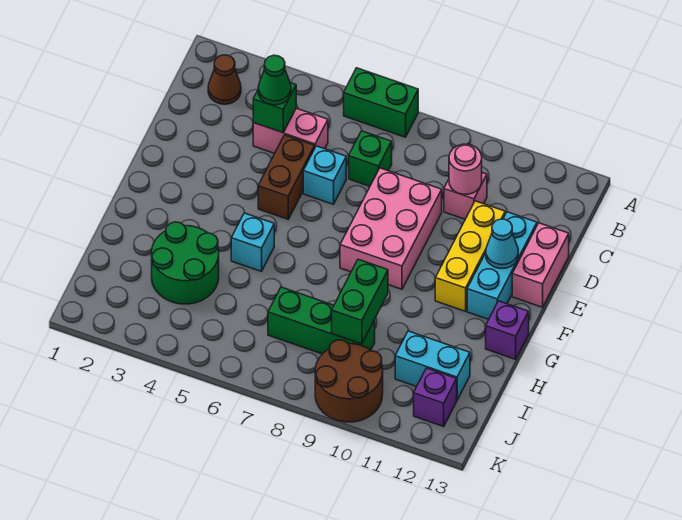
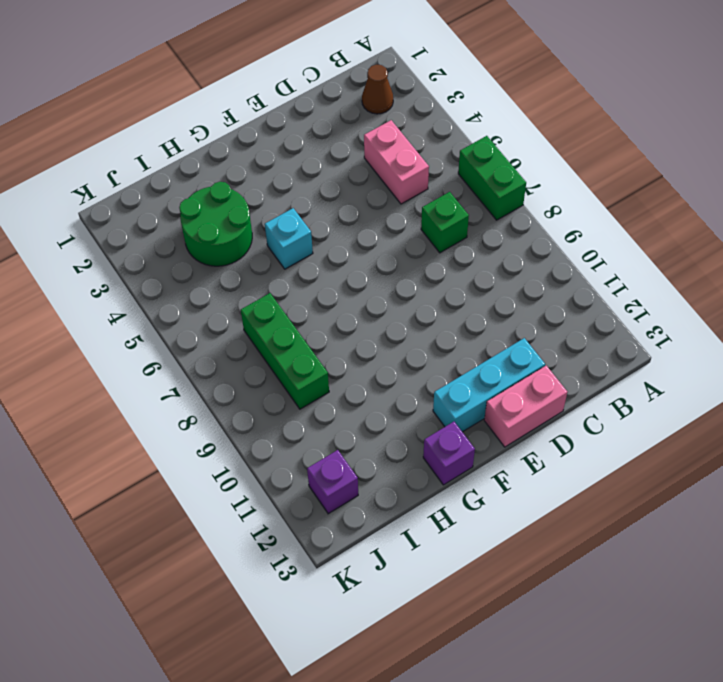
none -> pink 1x1 brick [444,173,487,219]
none -> brown 1x2 brick [258,135,315,219]
none -> cyan 1x1 brick [303,146,346,204]

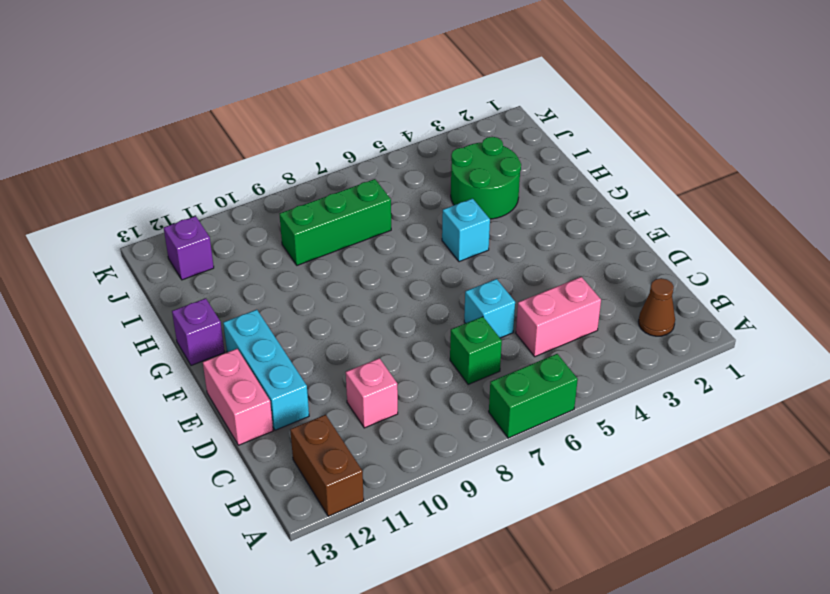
brown 1x2 brick [290,415,364,516] -> brown 1x2 brick moved to [258,135,315,219]
none -> pink 2x3 brick [340,168,442,289]
none -> yellow 1x3 brick [435,201,505,311]
none -> cyan 1x2 brick [395,331,470,400]

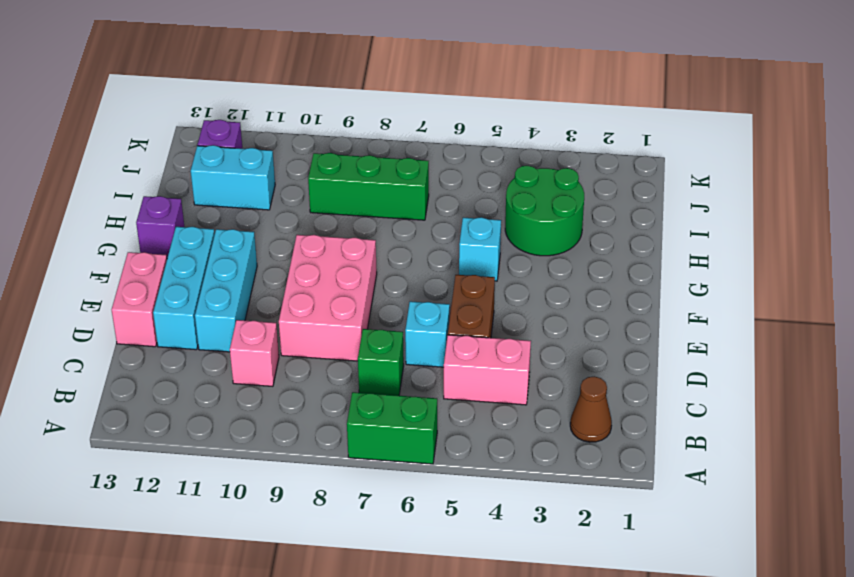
cyan 1x3 brick [195,229,257,352] -> yellow 1x3 brick [435,201,505,311]
none -> brown 2x2 round brick [315,340,383,422]
none -> green 1x1 brick [253,83,296,133]
none -> pink 1x1 round brick [449,144,482,194]

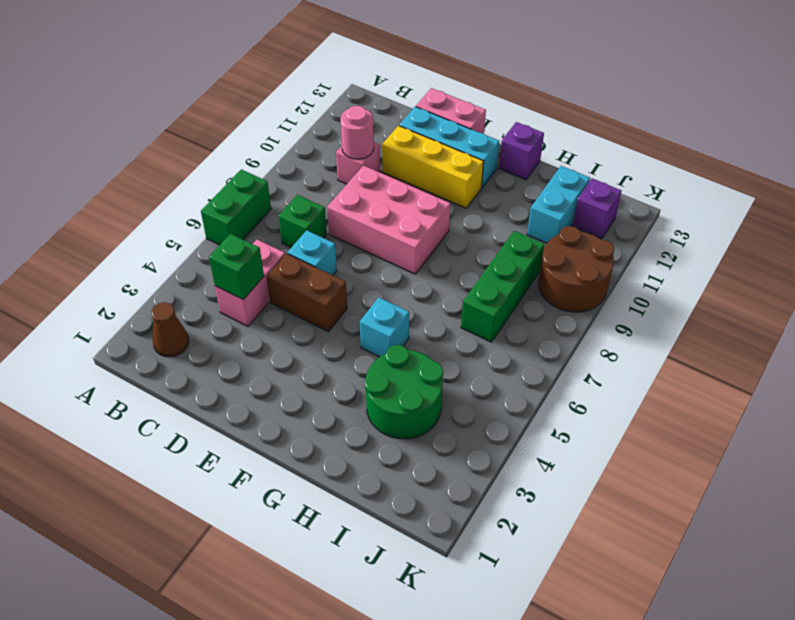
none -> cyan 1x1 cone [486,219,518,269]
none -> green 1x2 brick [332,259,388,344]
none -> green 1x1 cone [258,55,291,105]

